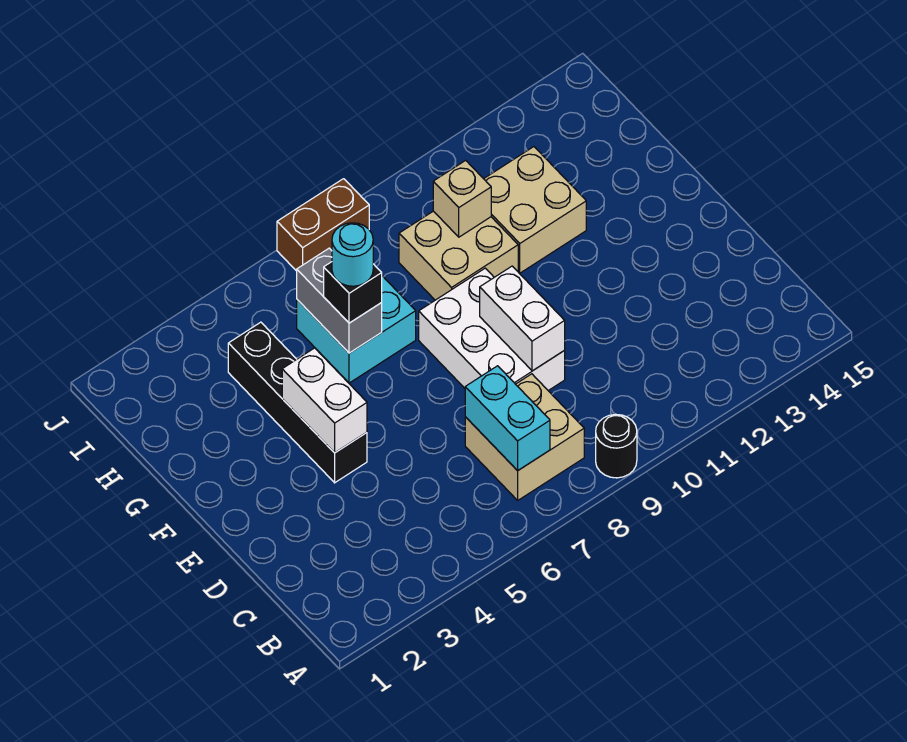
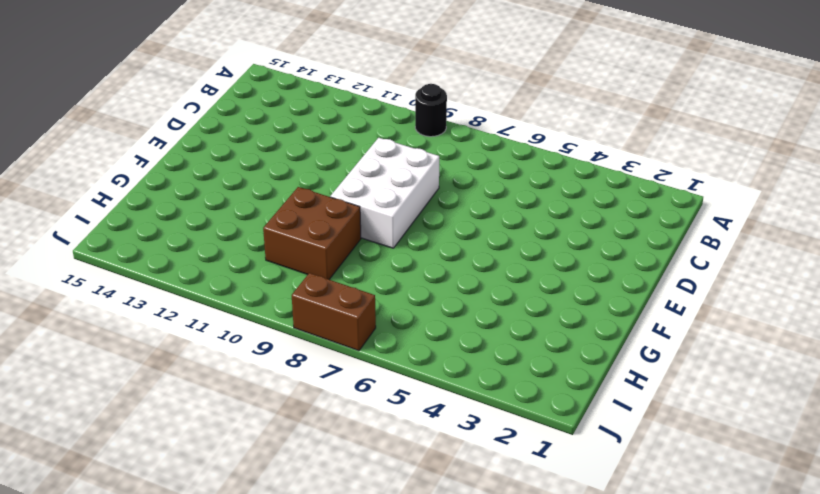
brown 2x2 brick [263,187,361,279] -> tan 2x2 brick [399,211,518,300]
none -> tan 2x2 brick [465,374,584,500]
none -> black 1x4 brick [228,322,367,483]
none -> cyan 2x2 brick [297,276,416,383]

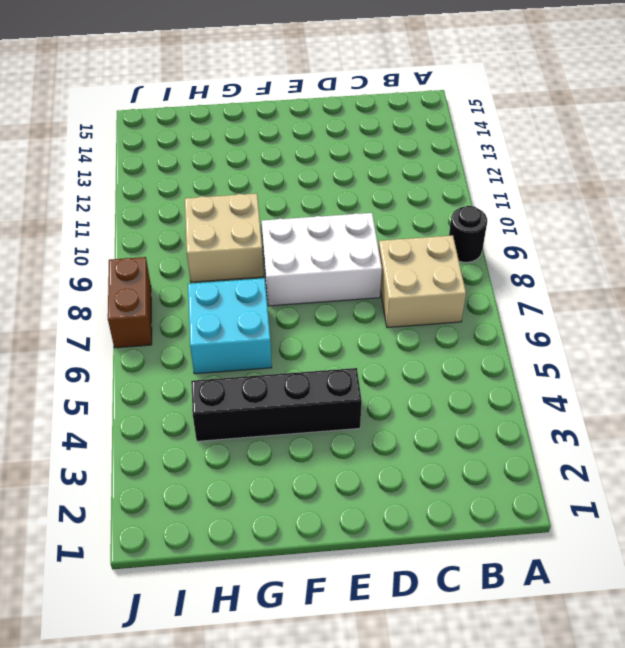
none -> tan 2x2 brick [484,147,586,273]
none -> cyan 1x2 brick [465,366,550,471]
none -> white 1x2 brick [480,266,565,371]

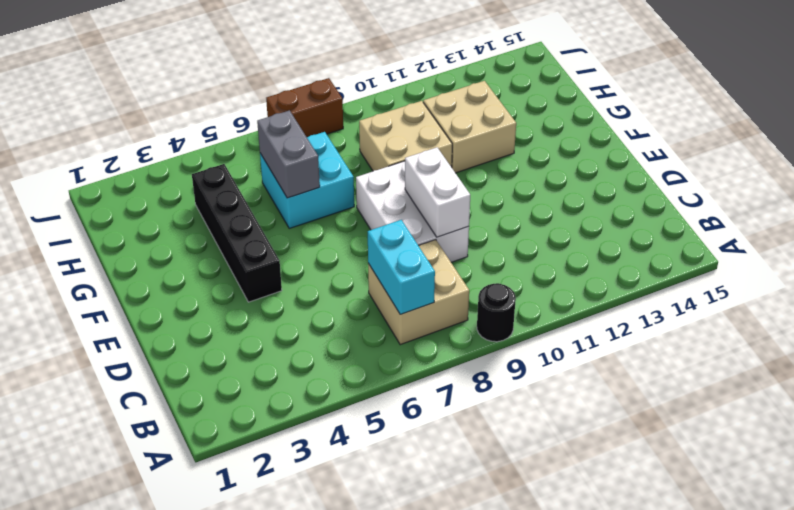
none -> white 1x2 brick [282,348,367,453]
none -> tan 1x1 brick [433,160,491,237]
none -> black 1x1 brick [324,262,382,323]

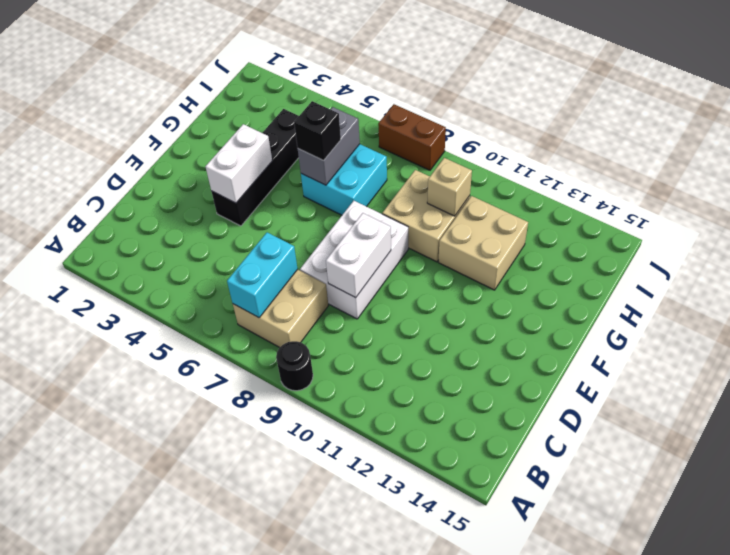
none -> cyan 1x1 round brick [332,223,373,286]

